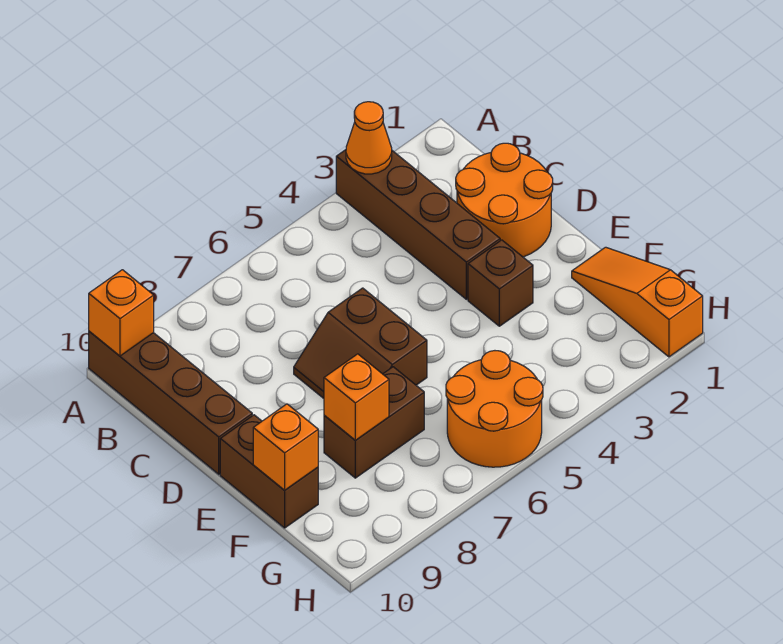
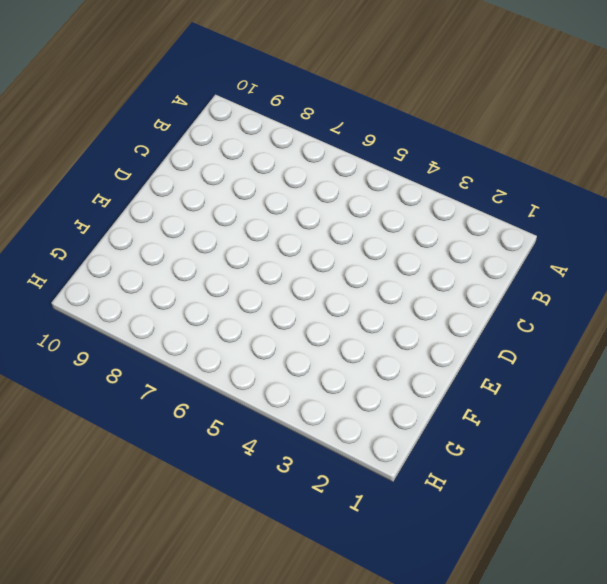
none -> brown 1x4 brick [336,150,500,299]
none -> brown 1x4 brick [89,331,252,474]
none -> orange 2x2 round brick [456,143,553,257]

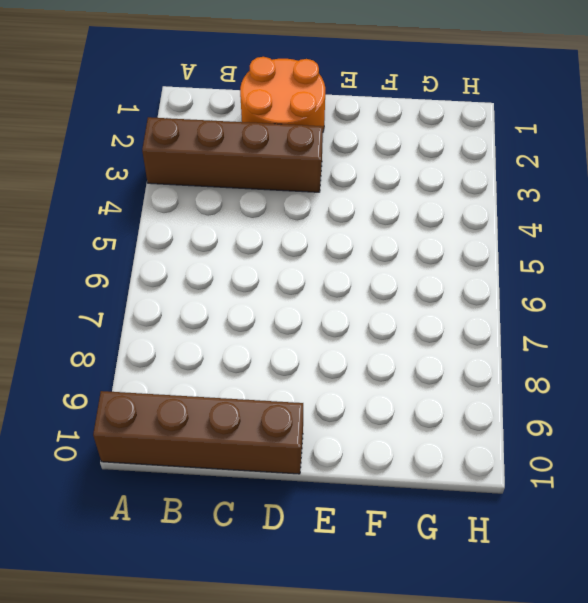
none -> brown 2x2 slope [294,288,427,398]
none -> brown 1x1 brick [468,240,533,326]
none -> brown 1x2 brick [220,415,318,528]

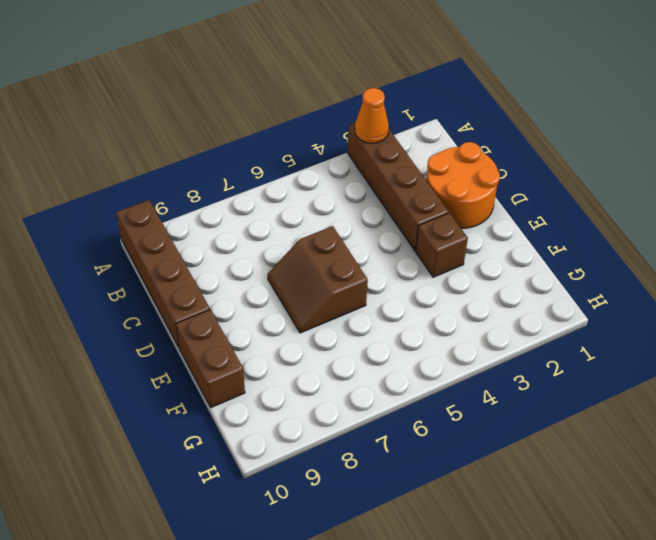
none -> orange 1x3 slope [572,247,703,357]
none -> brown 1x2 brick [324,367,424,478]
none -> orange 2x2 round brick [446,351,543,467]

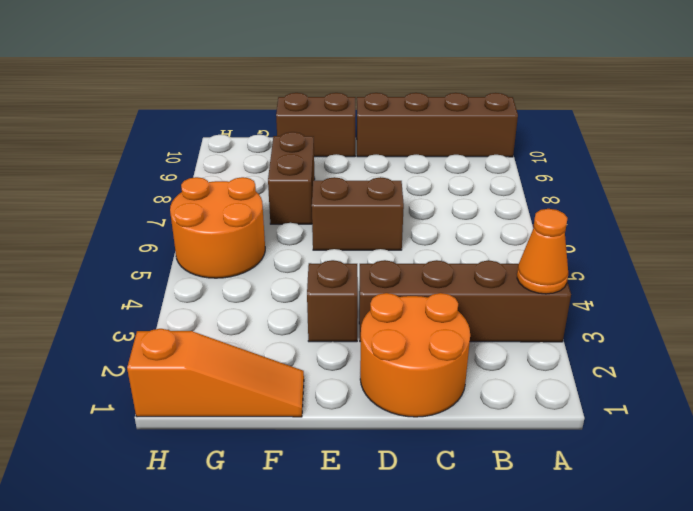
none -> orange 1x1 brick [89,270,154,356]
none -> orange 1x1 brick [324,354,389,440]
none -> orange 1x1 brick [253,404,318,490]

